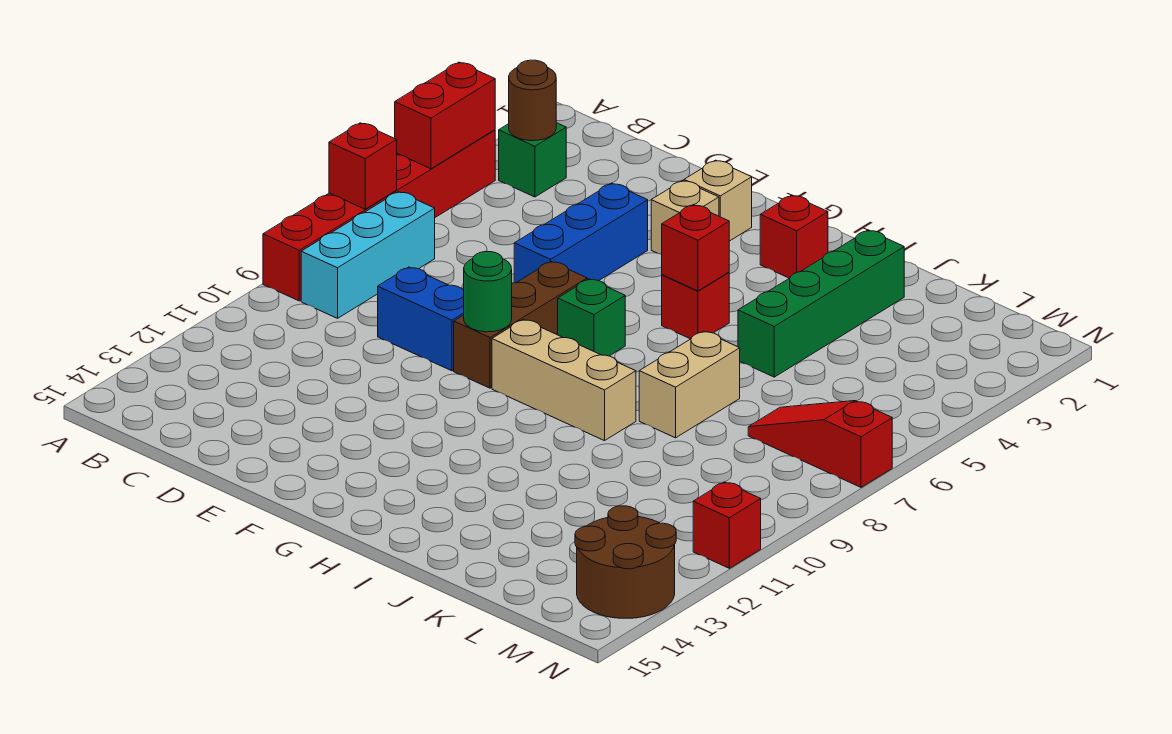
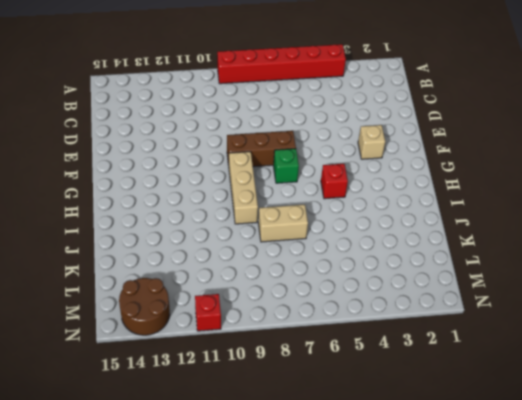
none -> green 1x1 brick [499,123,566,197]
none -> cyan 1x3 brick [301,192,435,318]
none -> blue 1x2 brick [378,267,464,371]

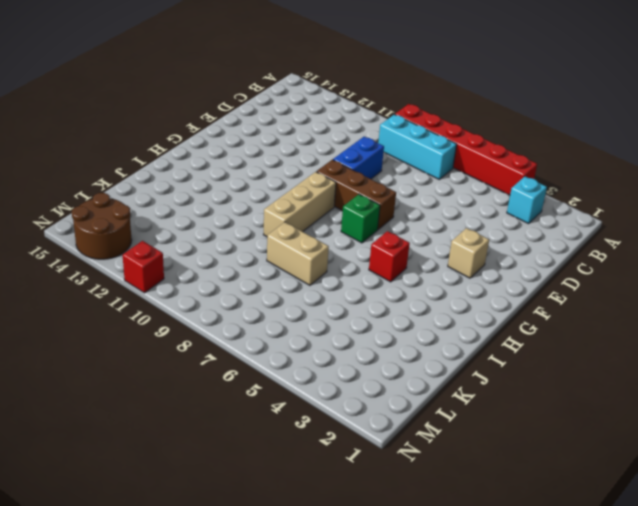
cyan 1x1 brick [507,177,547,224] -> green 1x1 brick [499,123,566,197]
none -> blue 1x3 brick [514,183,648,283]
none -> tan 1x1 brick [684,160,752,241]
none -> red 1x1 brick [760,195,828,278]

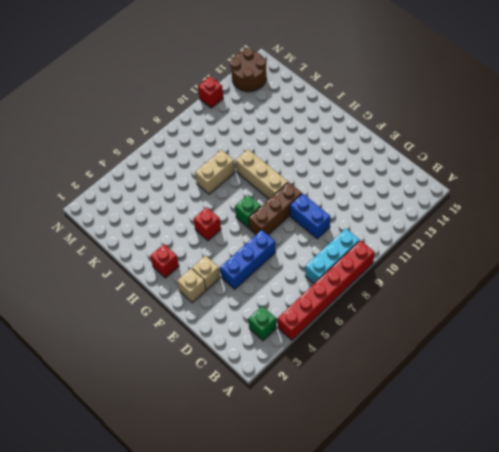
none -> green 1x4 brick [738,230,904,377]
none -> red 1x3 slope [748,401,892,487]
none -> red 1x2 brick [395,62,495,169]

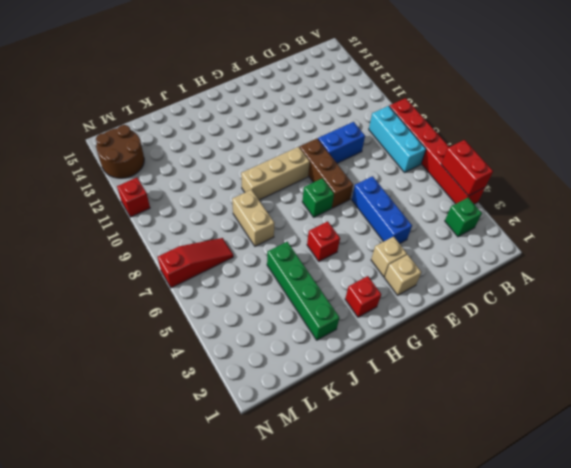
none -> red 1x1 brick [329,123,397,209]
none -> brown 1x1 round brick [509,60,556,141]
none -> green 1x1 round brick [464,252,512,332]

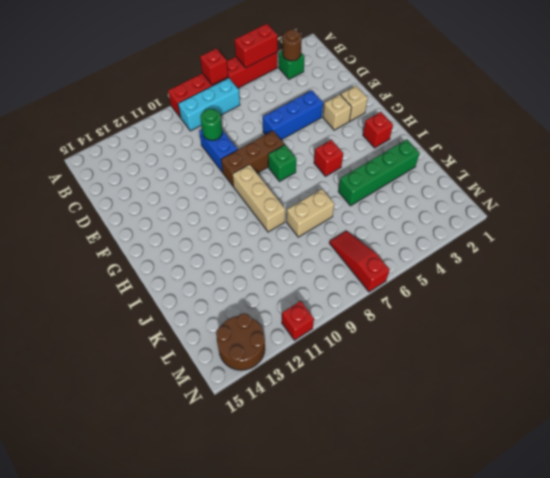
green 1x1 round brick [200,109,222,140] -> green 1x1 round brick moved to [464,252,512,332]
none -> red 1x1 brick [662,205,729,291]

